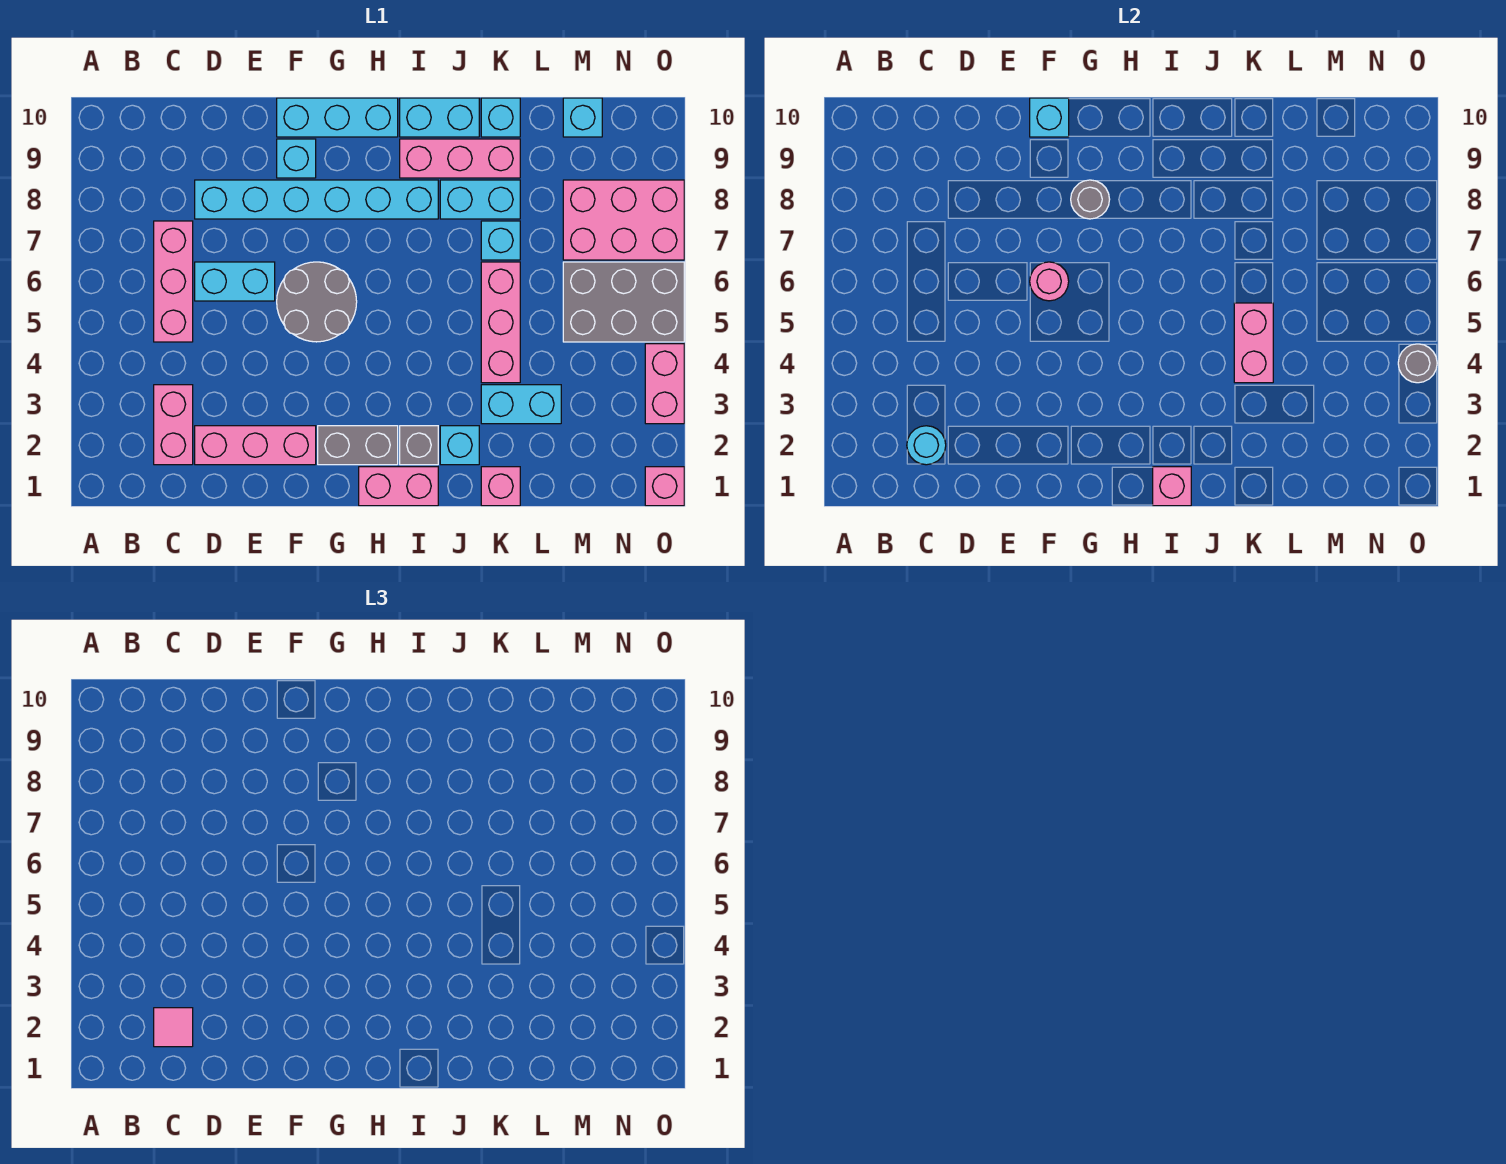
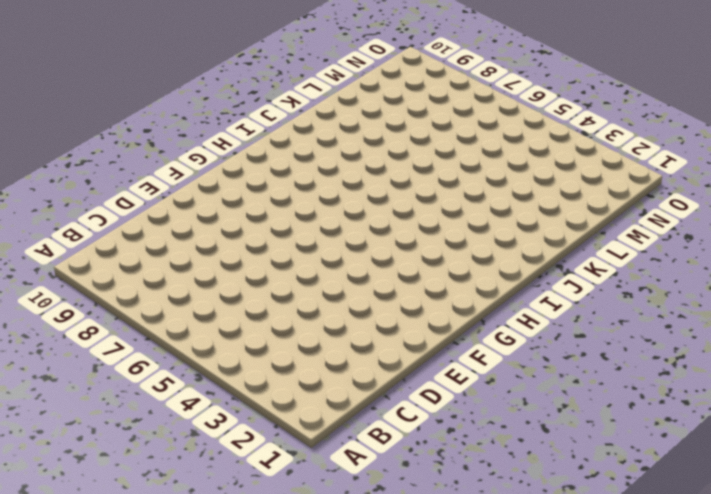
none -> pink 1x2 brick [154,385,193,465]
none -> pink 1x3 brick [154,221,193,342]
none -> pink 1x3 brick [195,426,316,465]
none -> cyan 1x2 brick [195,262,275,301]

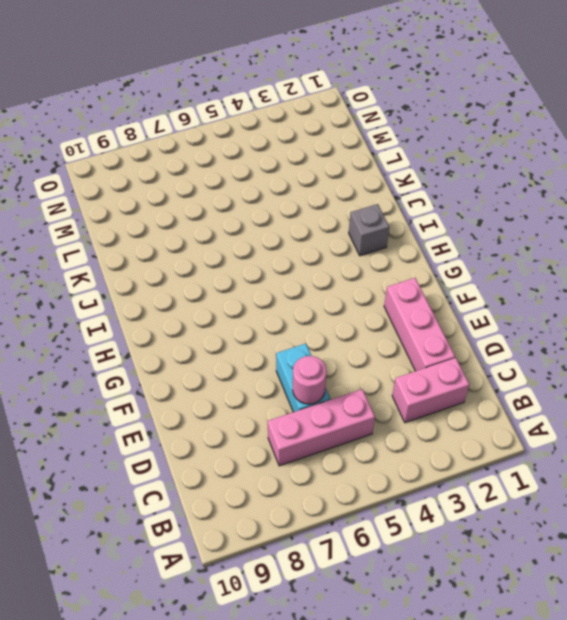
pink 1x1 round brick [293,356,326,404] -> pink 1x1 round brick moved to [1030,262,1069,301]
none -> cyan 1x6 brick [195,180,438,219]
none -> grey 2x2 round brick [277,262,357,342]
none -> cyan 1x1 brick [277,139,316,178]
none -> cyan 1x3 brick [277,98,398,137]

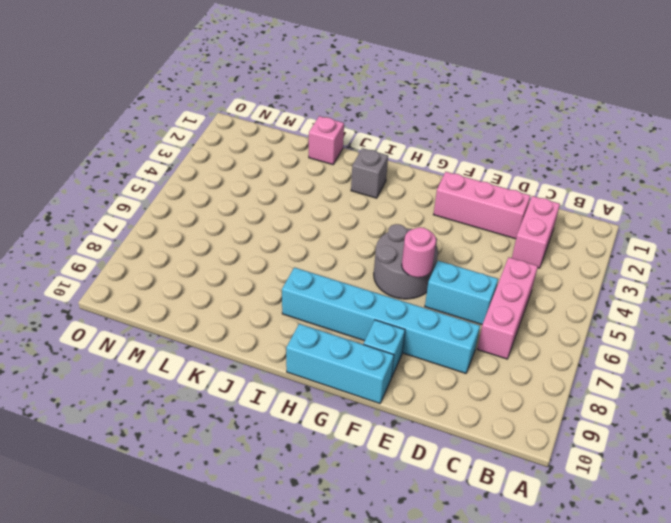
none -> grey 1x2 brick [318,426,398,465]
none -> pink 1x2 brick [359,467,438,506]
none -> pink 1x3 brick [400,139,520,178]
none -> cyan 1x2 brick [400,98,479,137]

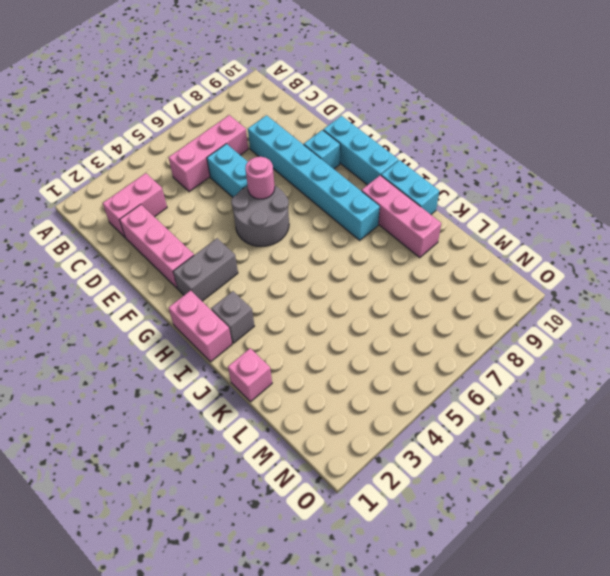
grey 1x2 brick [173,238,238,301] -> grey 1x2 brick turned to [318,426,398,465]
none -> cyan 1x1 brick [440,426,479,465]
none -> cyan 1x2 brick [440,180,520,219]
none -> cyan 1x2 brick [481,385,561,424]
none -> pink 1x3 brick [481,262,520,383]

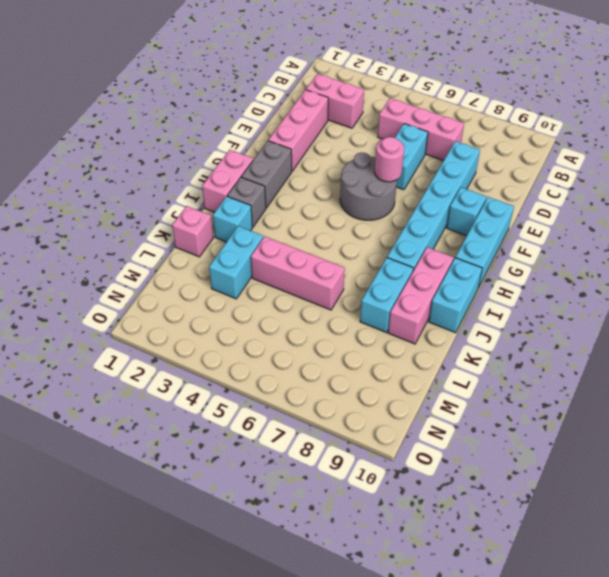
none -> cyan 1x1 brick [481,221,520,260]
none -> cyan 1x1 brick [481,98,520,137]
none -> grey 2x3 brick [563,262,684,342]
none -> pink 2x3 brick [563,180,684,260]

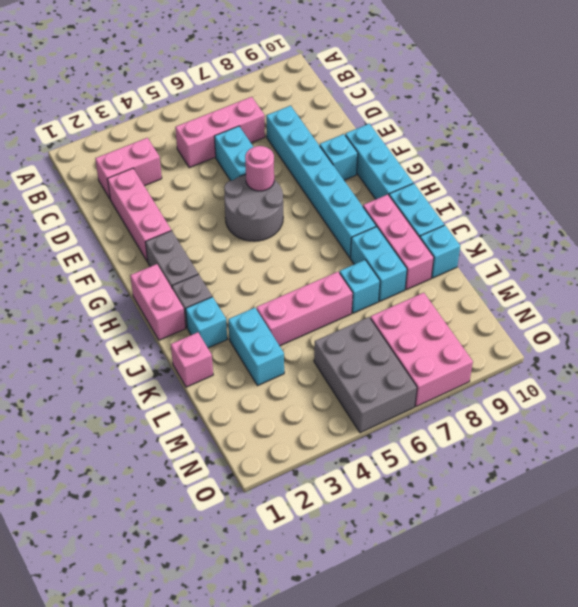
none -> cyan 1x1 brick [563,98,602,137]
none -> pink 1x1 brick [645,467,684,506]
none -> pink 1x2 brick [645,344,684,424]
none -> cyan 1x1 round brick [907,426,946,465]

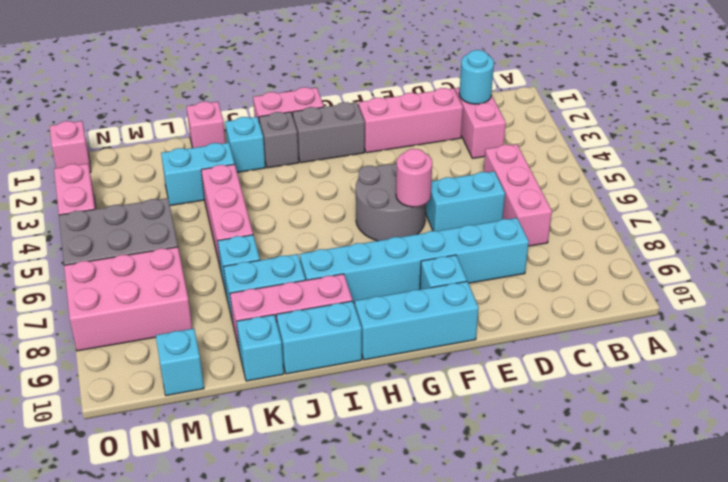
none -> cyan 1x1 brick [1030,98,1069,137]
none -> grey 1x1 round brick [1071,180,1110,219]
none -> pink 1x1 brick [1153,467,1191,506]
none -> pink 1x2 brick [1234,303,1273,383]

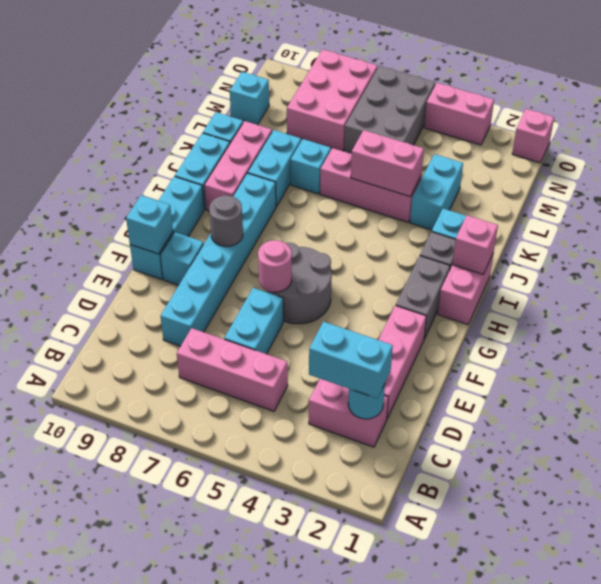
cyan 1x2 brick [309,322,393,399] -> pink 1x1 tile [154,1008,193,1047]
none -> pink 1x1 brick [481,467,520,506]
none -> grey 1x1 round brick [1398,344,1437,383]

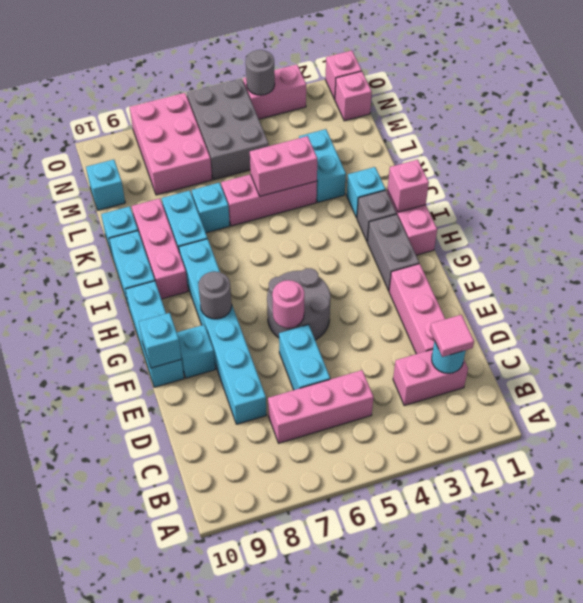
pink 1x1 brick [335,71,372,121] -> pink 1x1 brick moved to [481,467,520,506]

